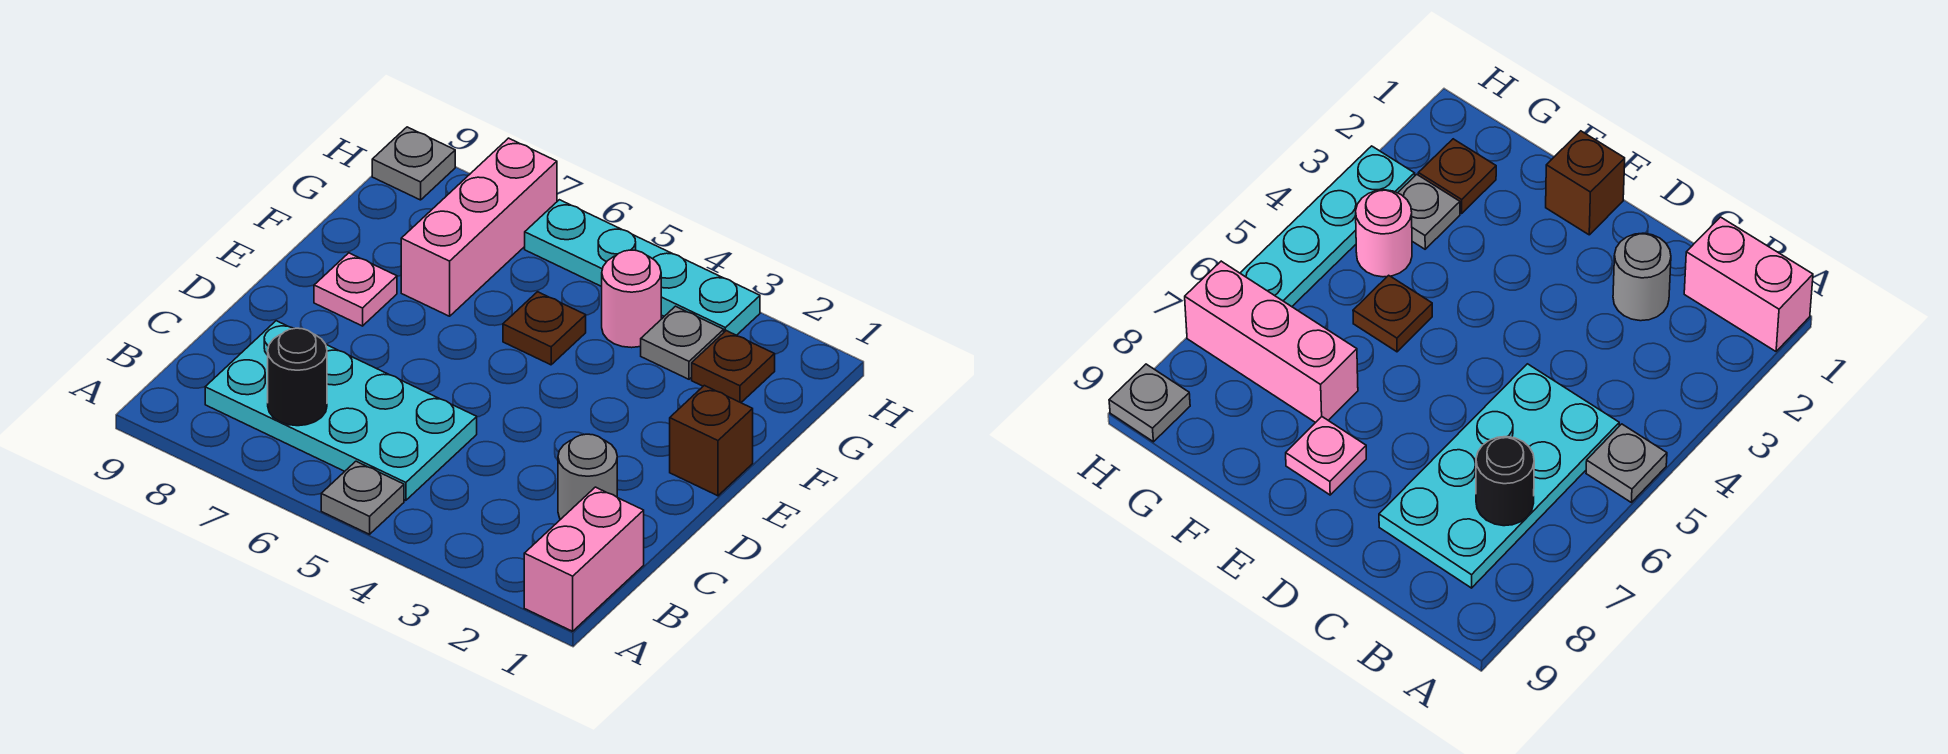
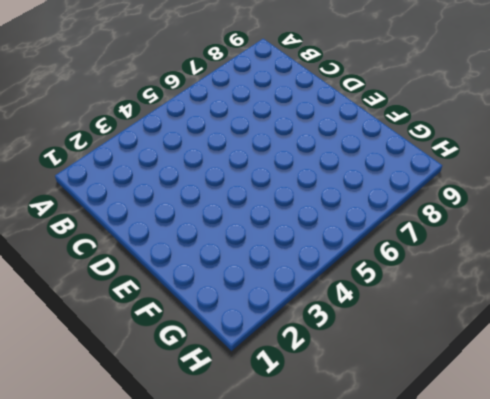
none -> pink 1x2 brick [524,487,644,631]
none -> grey 1x1 plate [321,461,404,534]
none -> cyan 2x4 plate [205,321,477,500]

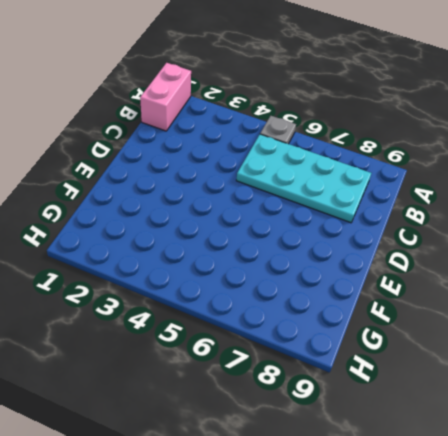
none -> grey 1x1 round brick [558,434,617,519]
none -> brown 1x1 brick [670,385,753,496]
none -> pink 1x1 plate [314,253,397,326]

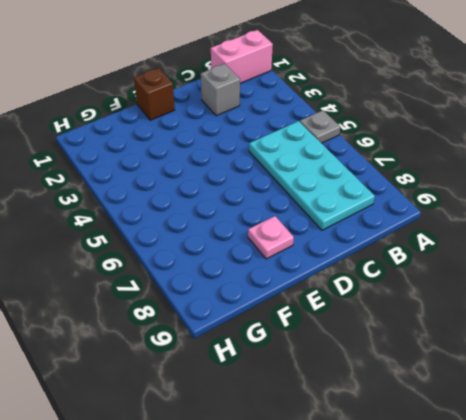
grey 1x1 brick [201,64,240,116] -> grey 1x1 round brick [558,434,617,519]
none -> brown 1x1 plate [503,292,586,365]
none -> pink 1x3 brick [401,138,557,316]
none -> brown 1x1 plate [692,331,775,403]

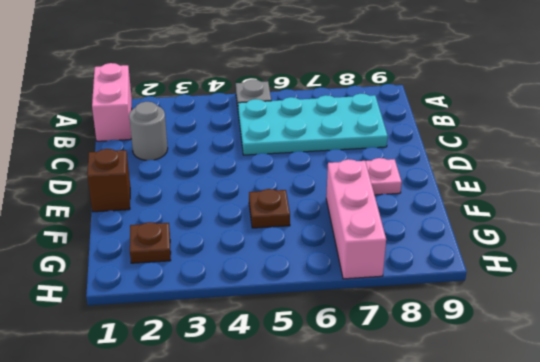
none -> grey 1x1 plate [641,306,724,379]
none -> pink 1x1 round brick [602,250,661,348]
none -> cyan 1x4 plate [525,200,760,335]

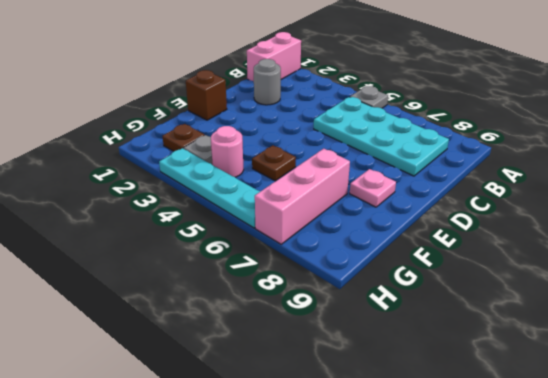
none -> grey 1x1 plate [372,127,455,200]
none -> black 1x1 round brick [268,328,327,426]

